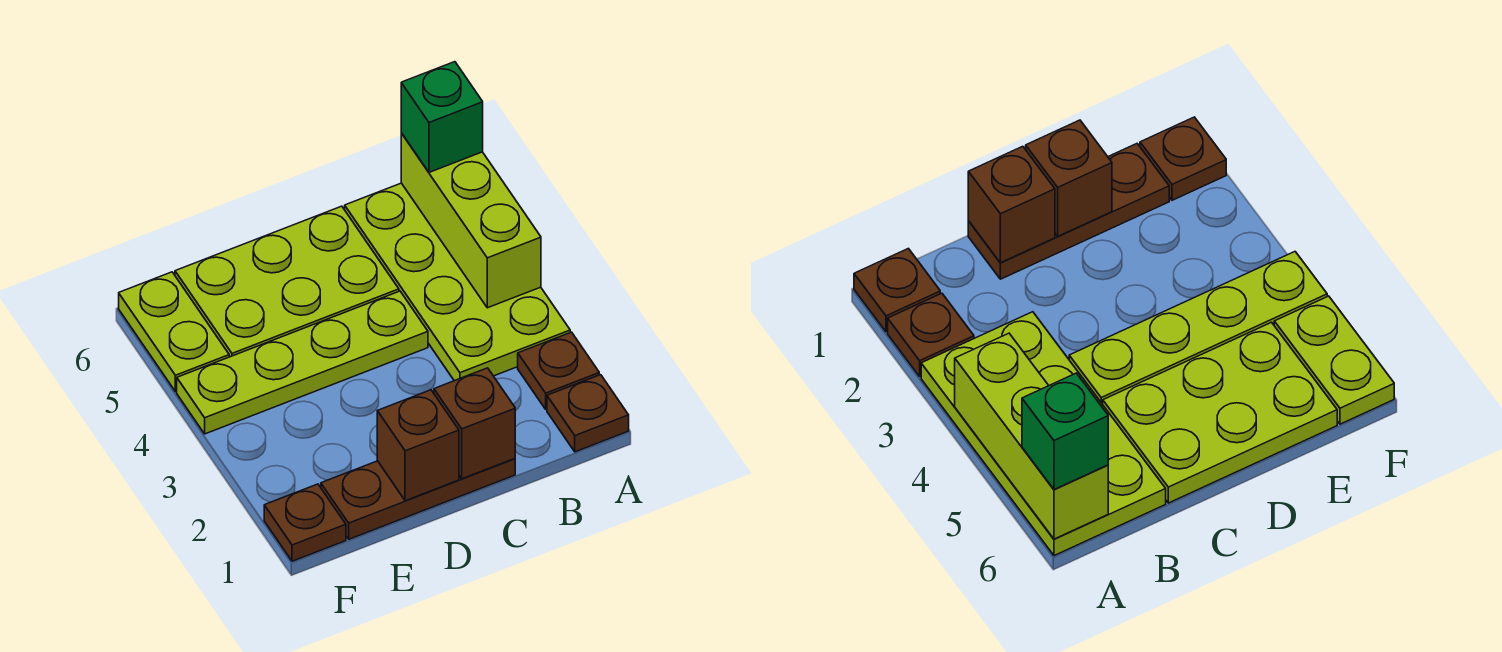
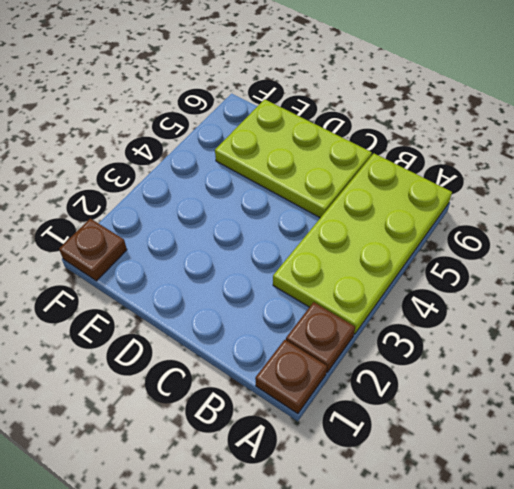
none -> brown 1x3 plate [321,459,515,539]
none -> lime 1x4 plate [177,291,428,434]
none -> lime 1x2 plate [119,272,229,392]

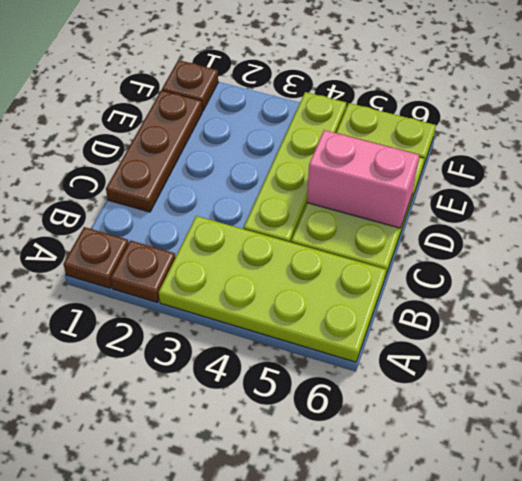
pink 1x2 brick [307,130,419,228] -> none
none -> lime 1x3 brick [401,133,541,308]
none -> brown 1x1 brick [434,368,515,479]
none -> brown 1x1 brick [377,390,459,501]

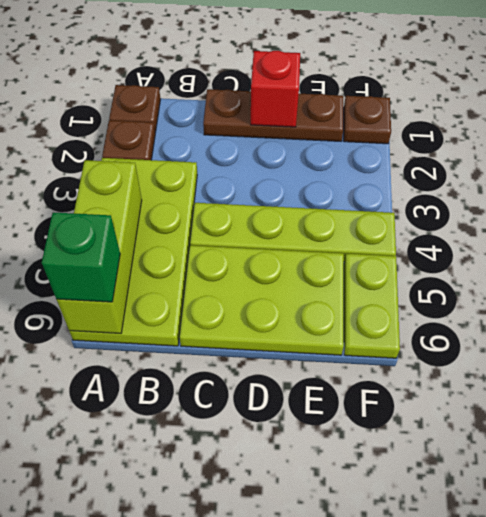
red 1x1 brick [251,51,300,127] -> brown 1x1 brick [377,390,459,501]
none -> brown 1x1 brick [434,368,515,479]

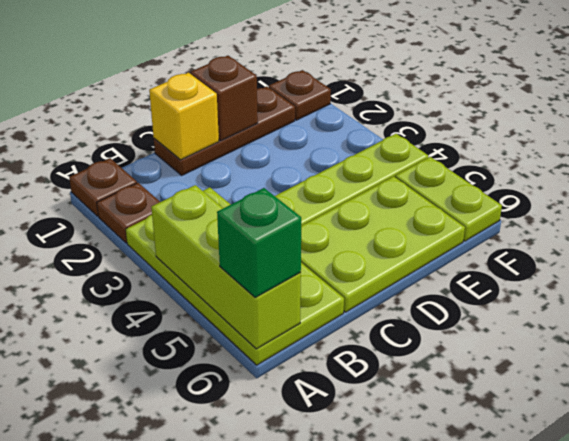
yellow 1x1 brick [149,73,219,160] -> brown 1x1 brick [434,368,515,479]

